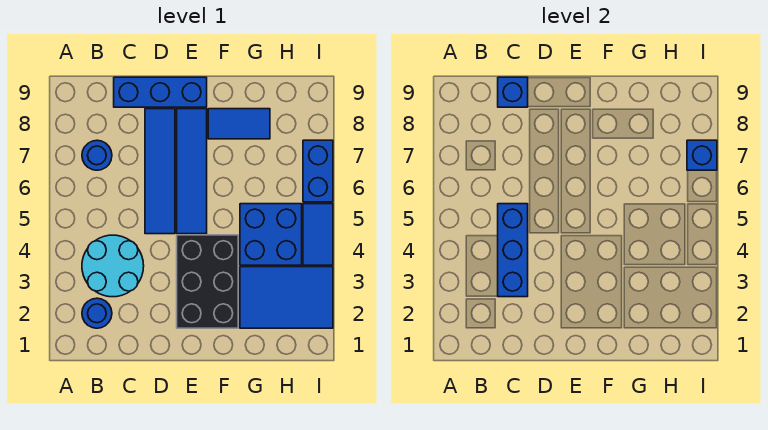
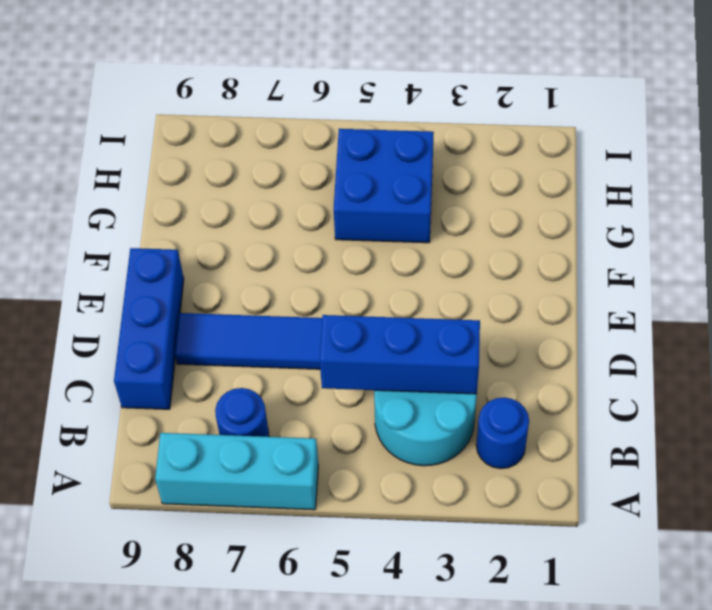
cyan 1x3 brick [155,433,318,510] -> none
none -> black 2x3 brick [177,235,238,328]
none -> blue 1x4 tile [177,109,207,234]
none -> blue 1x2 tile [208,109,270,139]

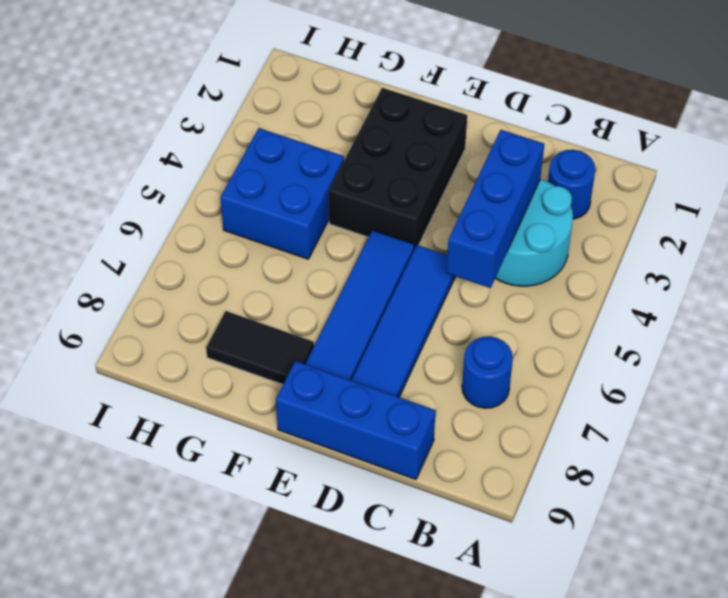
black 1x2 tile [206,311,314,384] -> blue 1x2 tile [208,109,270,139]
none -> blue 2x3 tile [240,267,333,328]
none -> blue 1x2 tile [303,204,333,265]
none -> blue 1x2 brick [303,140,333,202]

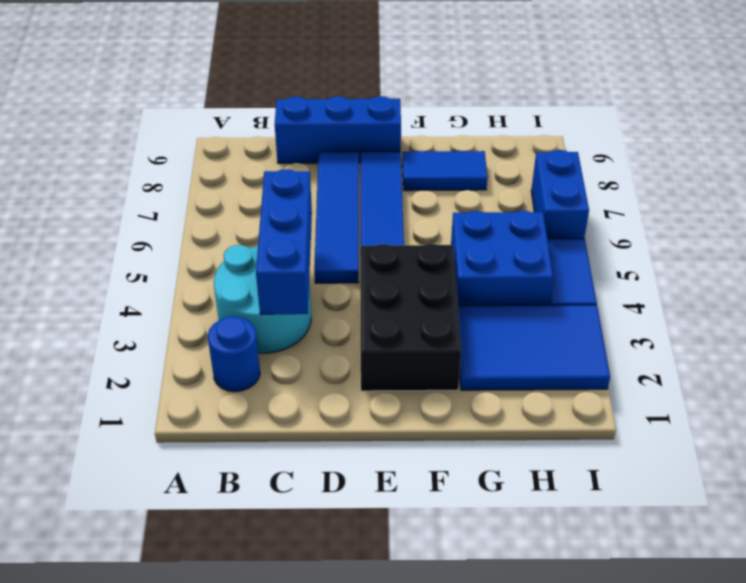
none -> blue 1x1 round brick [82,140,112,170]
none -> blue 1x1 brick [498,77,528,107]
none -> blue 1x1 brick [687,140,717,170]

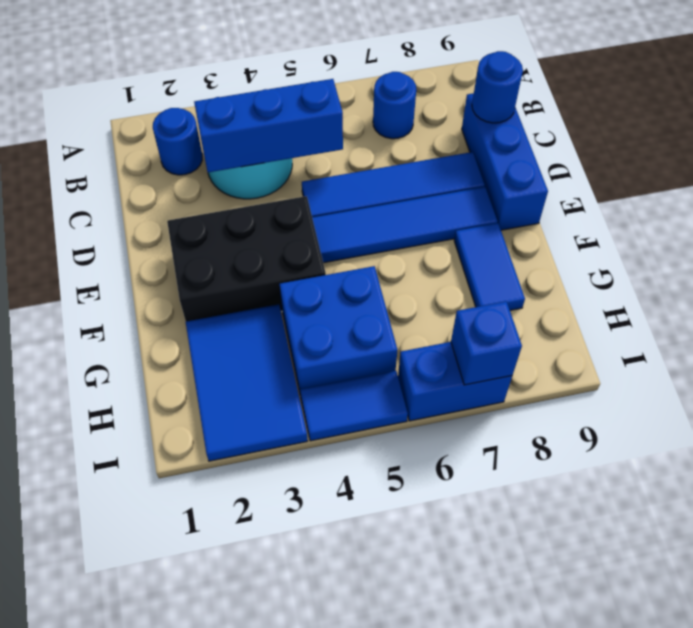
blue 1x1 round brick [472,51,523,123] -> blue 1x1 brick [498,77,528,107]

